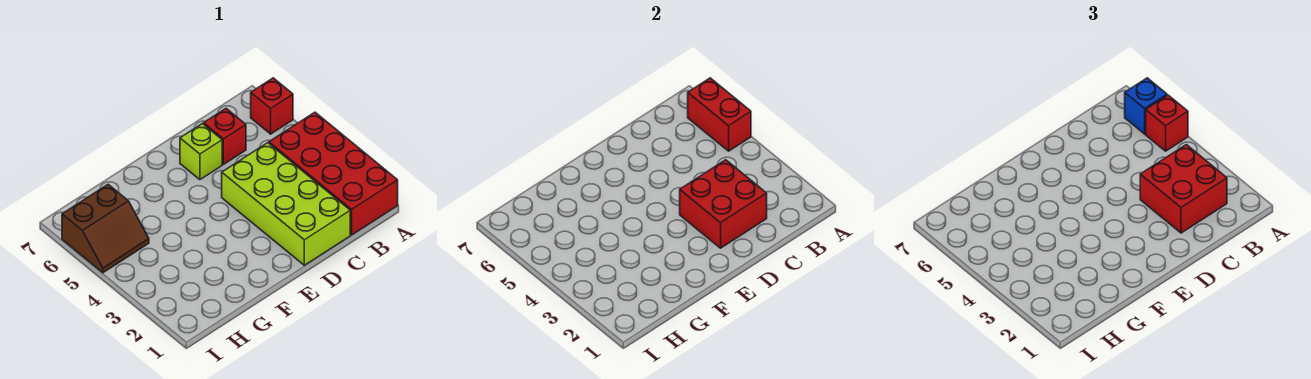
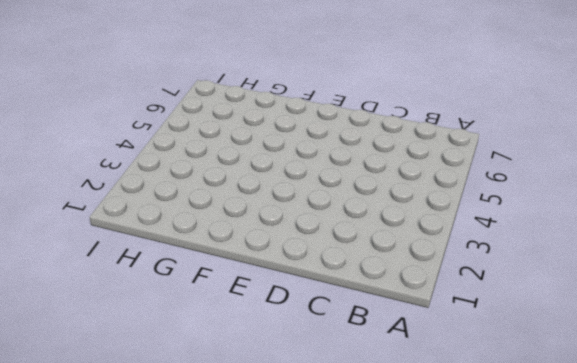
none -> red 2x4 brick [269,112,398,235]
none -> red 1x1 brick [251,78,293,134]

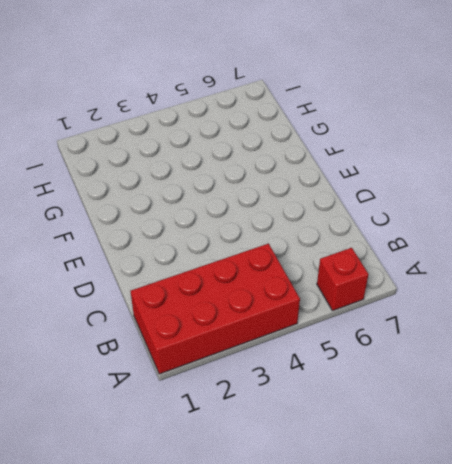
none -> lime 2x4 brick [222,143,350,265]
none -> red 1x1 brick [204,109,246,164]

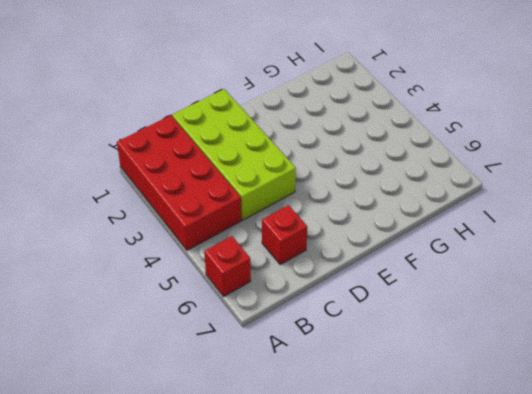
none -> lime 1x1 brick [180,124,222,180]
none -> brown 2x2 slope [62,184,149,273]

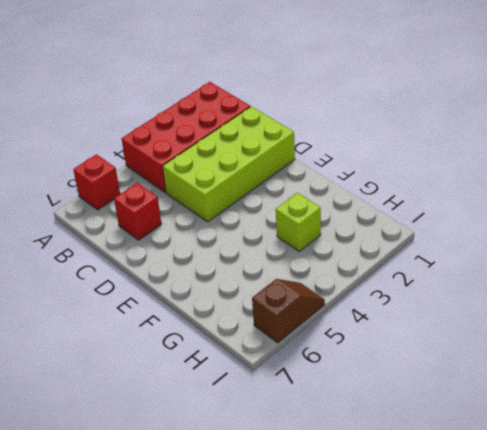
lime 1x1 brick [276,193,321,251] -> lime 1x1 brick moved to [180,124,222,180]
brown 1x2 slope [252,279,325,343] -> brown 2x2 slope [62,184,149,273]
none -> red 1x2 brick [688,78,751,151]
none -> red 2x2 brick [680,160,767,248]

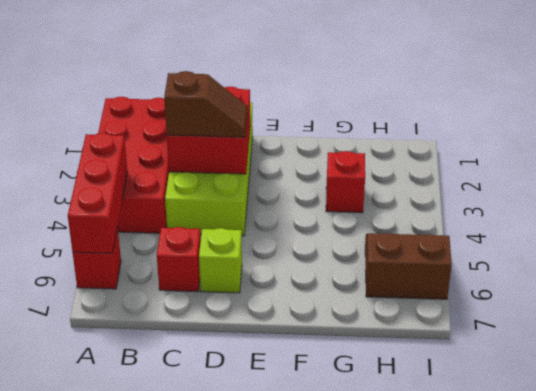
red 1x3 brick [68,133,127,253] -> red 1x2 brick [688,78,751,151]
brown 1x2 slope [164,71,248,137] -> red 2x2 brick [1140,145,1227,233]
red 1x1 brick [326,151,365,213] -> red 1x1 brick moved to [1146,95,1188,151]
none -> blue 1x1 brick [1125,78,1167,134]

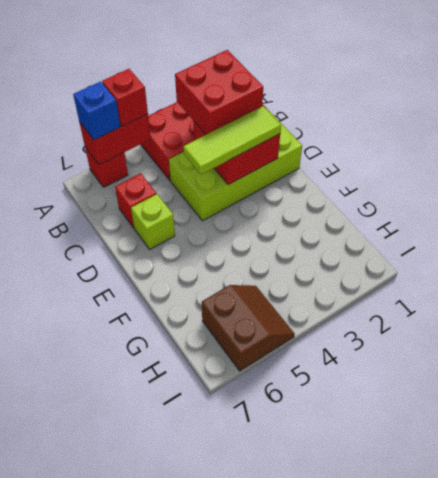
lime 1x3 tile [183,106,281,175] -> none

